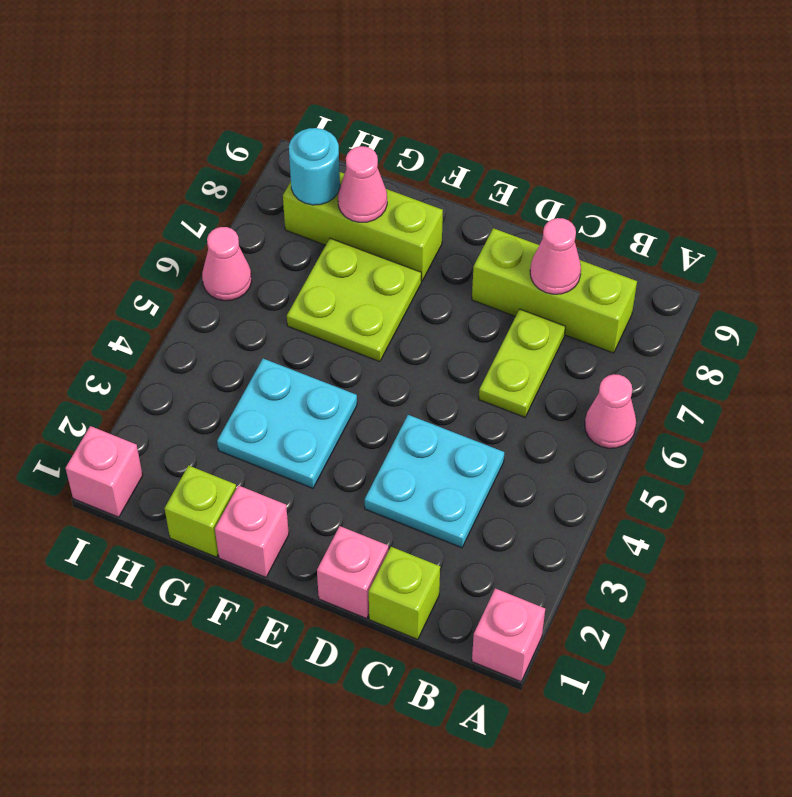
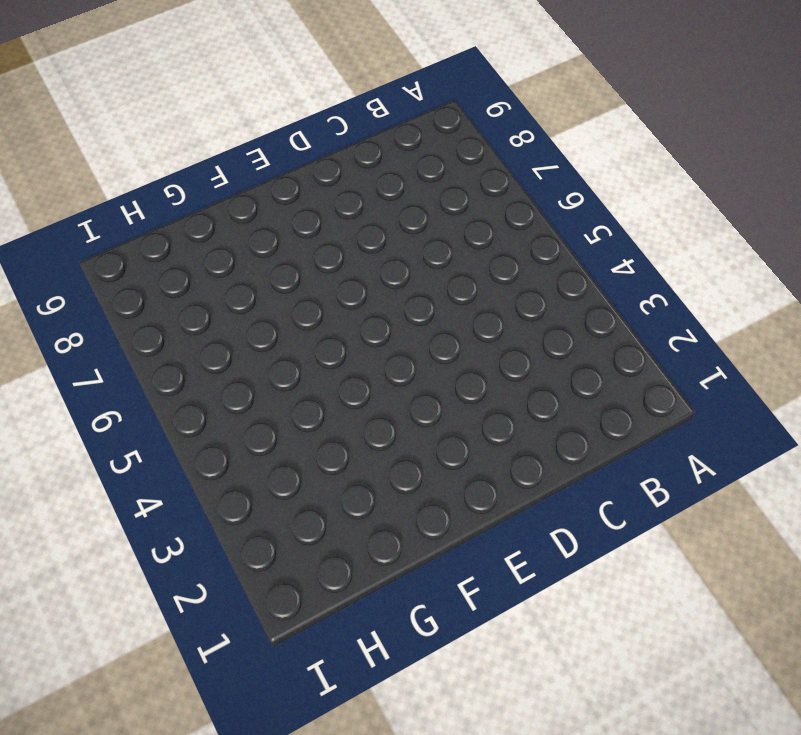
none -> pink 1x1 brick [472,588,545,682]
none -> pink 1x1 cone [585,374,636,448]
none -> lime 1x3 brick [472,228,637,353]

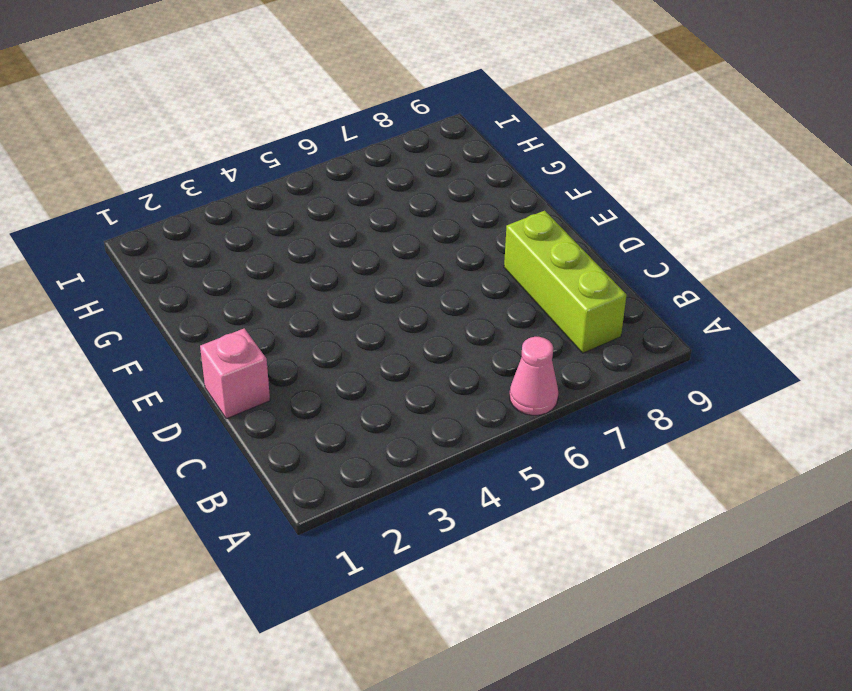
none -> pink 1x1 brick [472,588,545,682]
none -> lime 1x1 brick [369,547,440,639]
none -> cyan 2x2 plate [365,415,504,548]

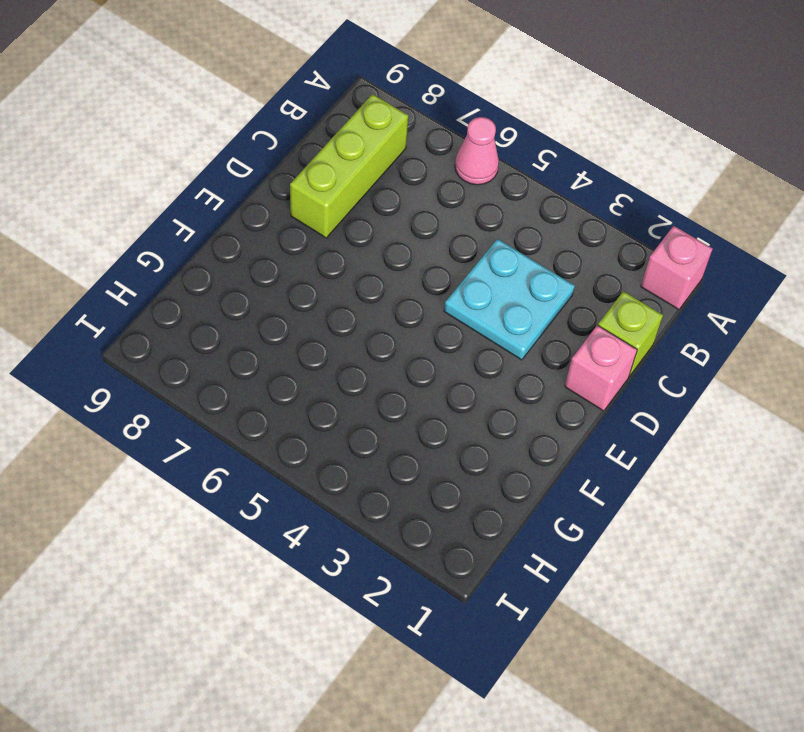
none -> lime 1x2 plate [479,309,565,417]
none -> pink 1x1 brick [215,486,289,577]
none -> cyan 2x2 plate [217,359,357,488]

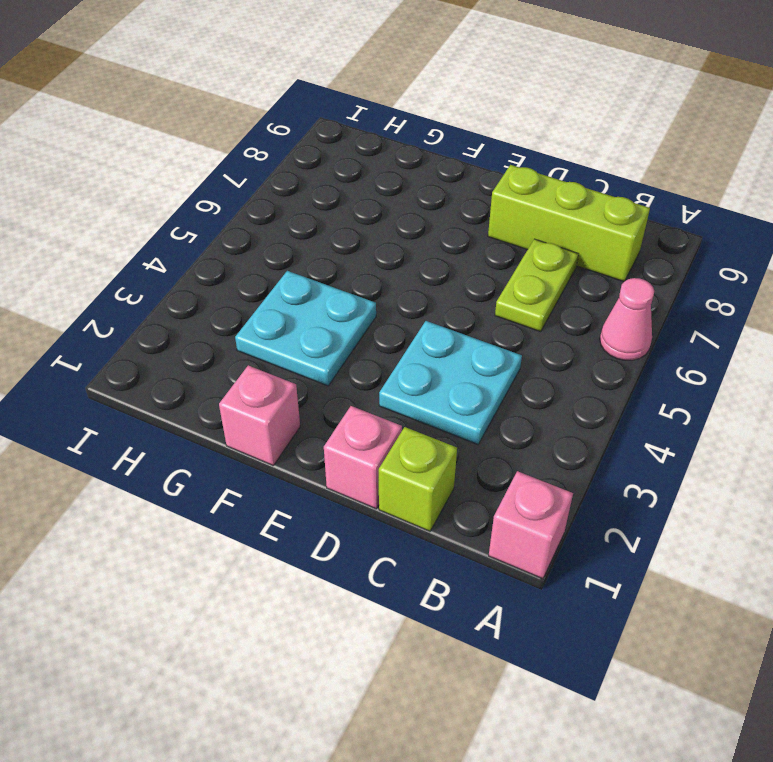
none -> lime 2x2 plate [287,238,421,362]
none -> lime 1x3 brick [283,172,443,281]
none -> lime 1x1 brick [165,465,236,557]

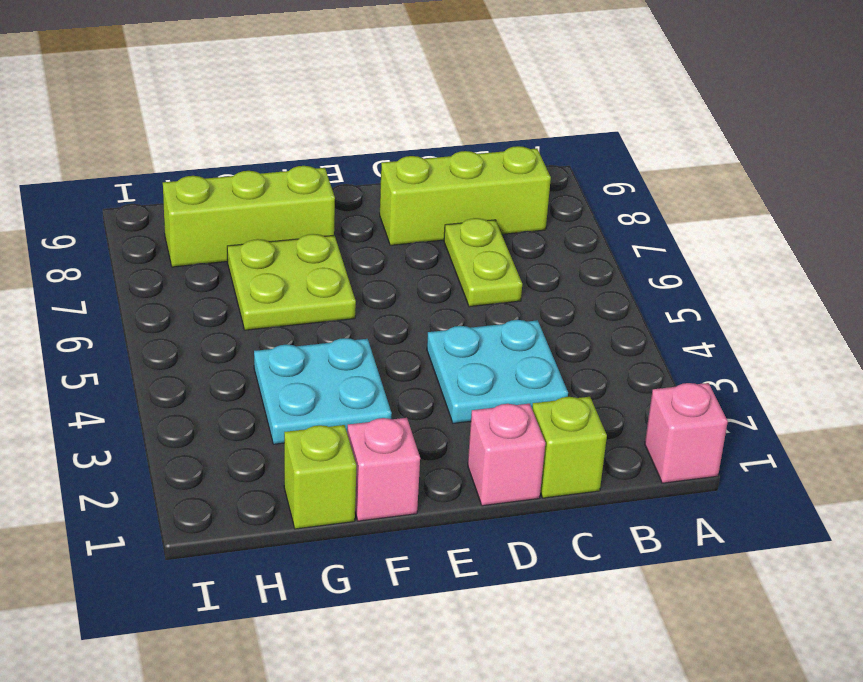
none -> pink 1x1 cone [585,374,636,448]
none -> pink 1x1 brick [66,426,143,517]
none -> pink 1x1 cone [202,227,252,301]

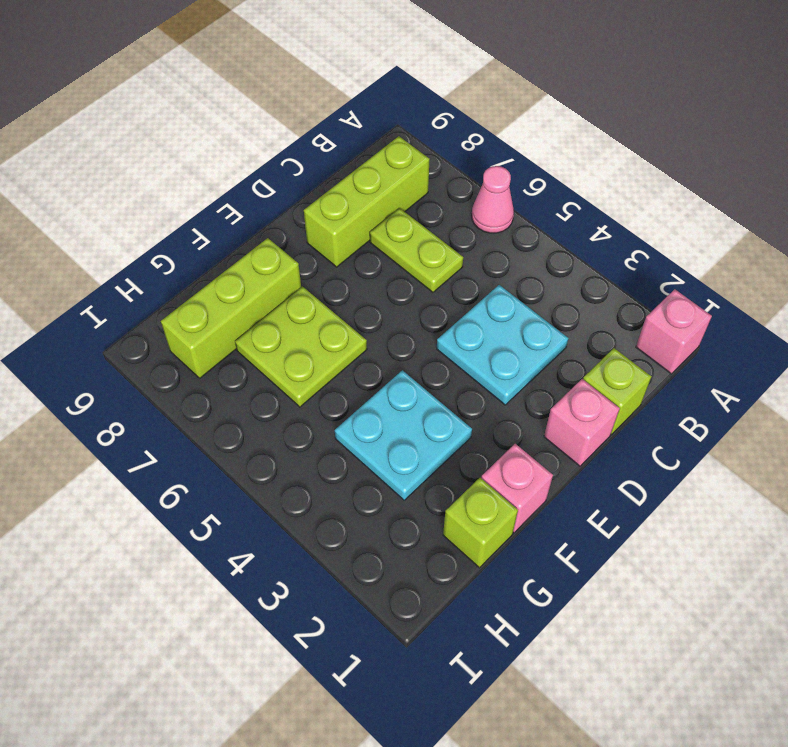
none -> pink 1x1 brick [66,426,143,517]
none -> pink 1x1 cone [202,227,252,301]
none -> pink 1x1 cone [530,218,581,294]

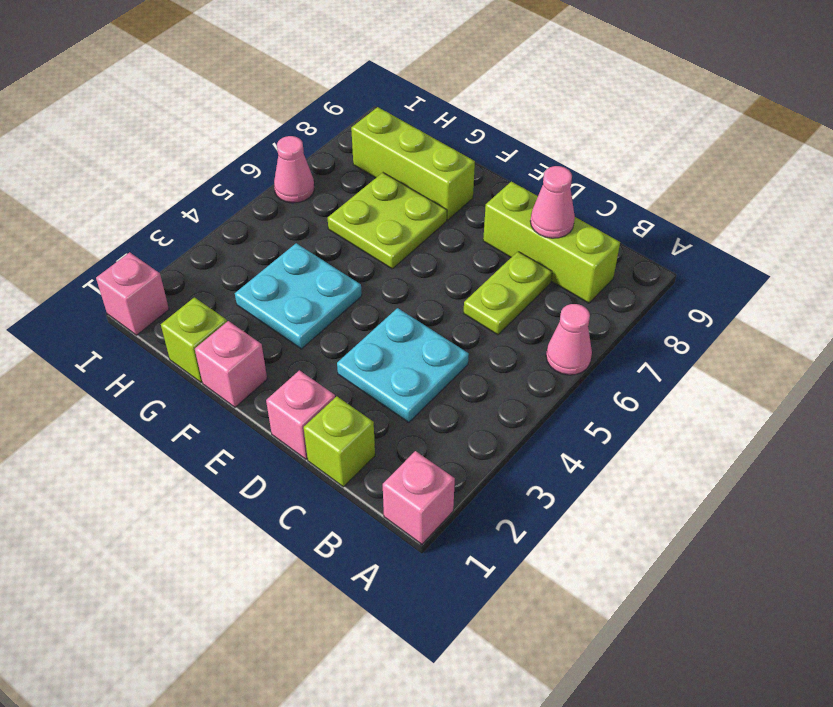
none -> pink 1x1 cone [338,146,387,222]
none -> cyan 1x1 round brick [289,128,340,205]

